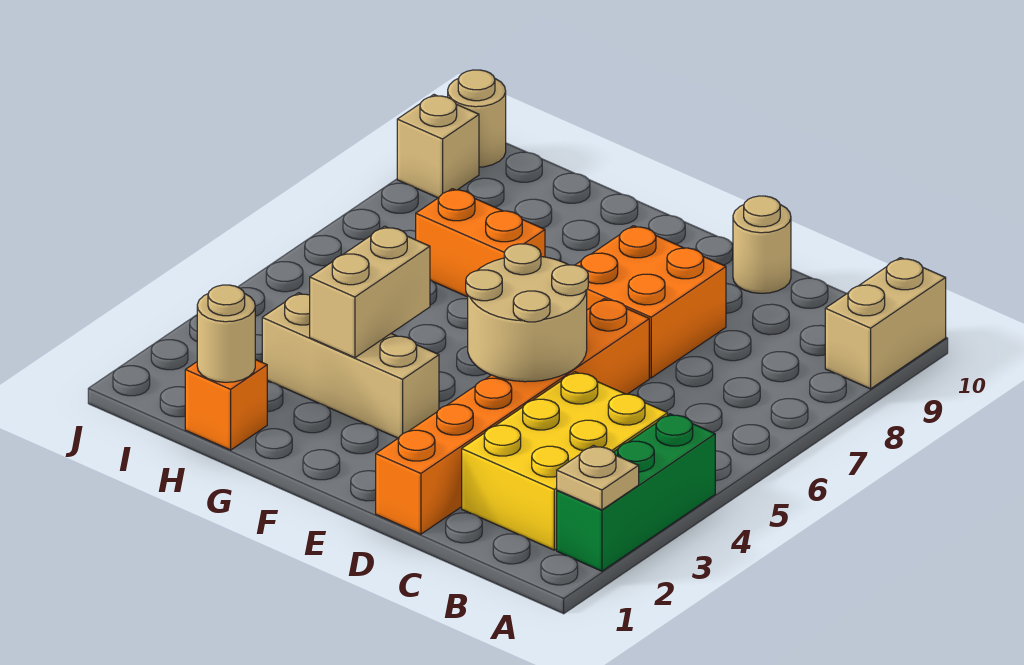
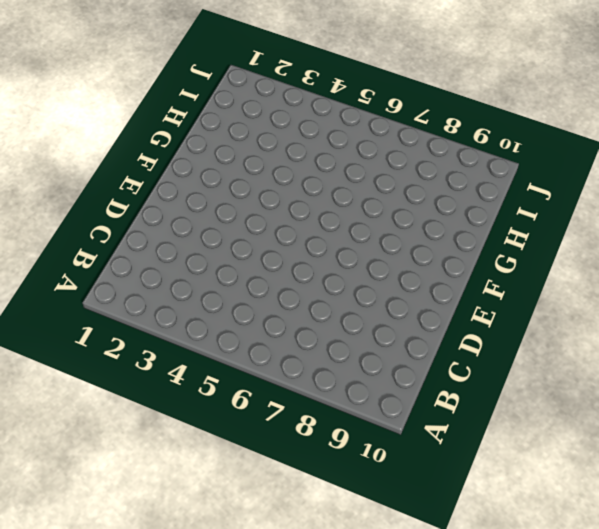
none -> green 1x3 brick [557,414,715,571]
none -> tan 1x2 brick [825,258,946,389]
none -> yellow 2x3 brick [462,372,668,550]

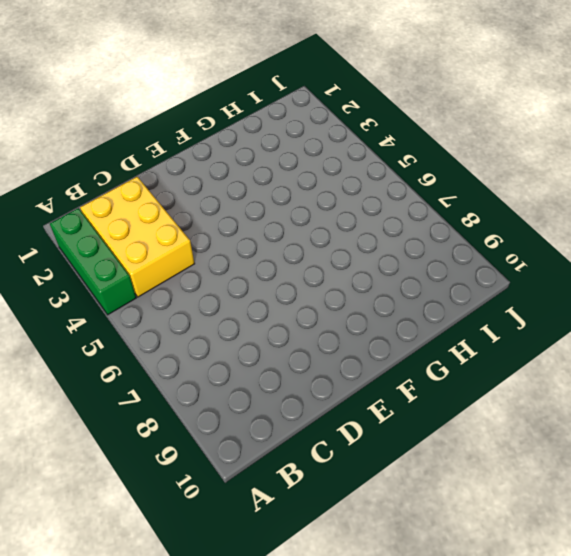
none -> tan 1x2 brick [825,258,946,389]
none -> orange 1x6 brick [376,299,649,534]
none -> orange 2x2 brick [576,226,726,378]

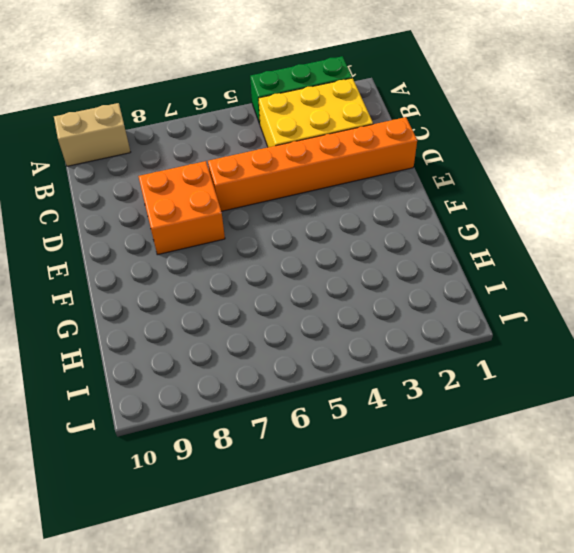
none -> tan 1x1 round brick [733,196,791,293]
none -> tan 1x3 brick [262,293,439,438]
none -> orange 1x2 brick [416,189,545,297]

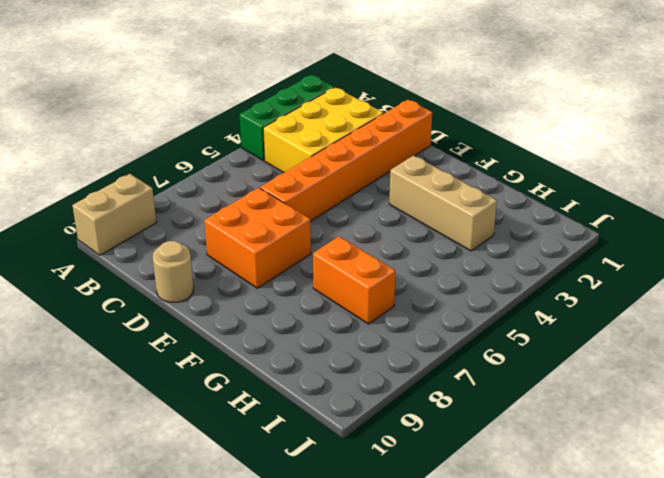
none -> orange 1x1 brick [185,360,267,450]
none -> tan 1x1 brick [397,95,479,198]
none -> tan 1x1 round brick [448,70,506,167]

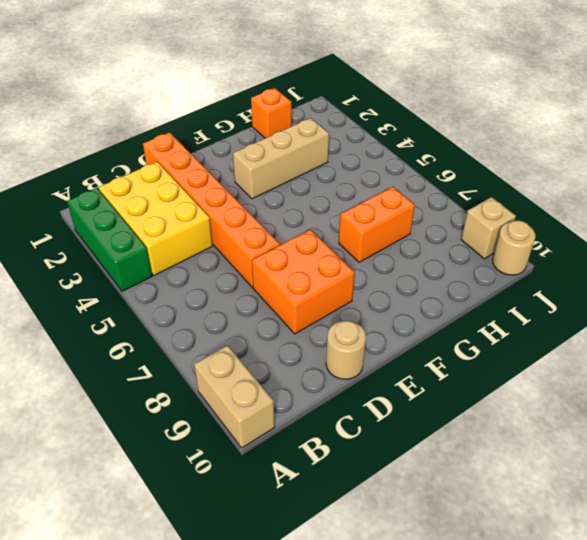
none -> tan 1x1 plate [557,445,639,510]
none -> tan 2x2 round brick [466,244,588,382]
none -> tan 1x2 brick [310,226,430,358]

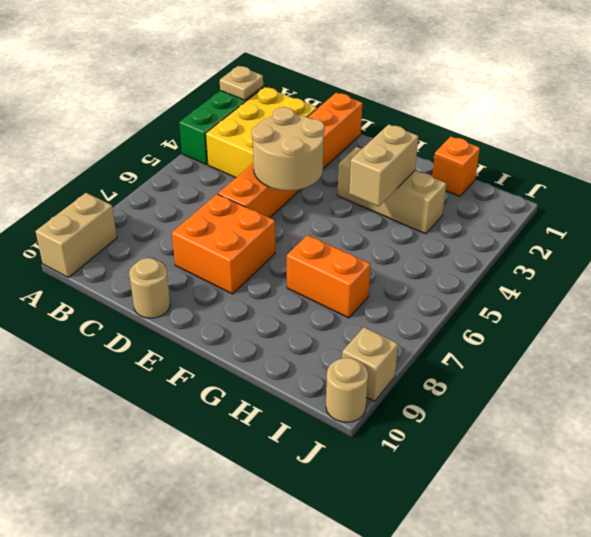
none -> tan 1x1 round brick [197,285,255,382]

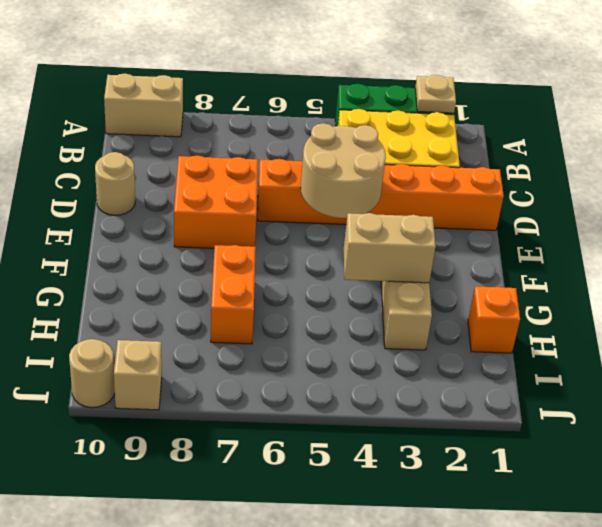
none -> tan 1x1 round brick [197,285,255,382]

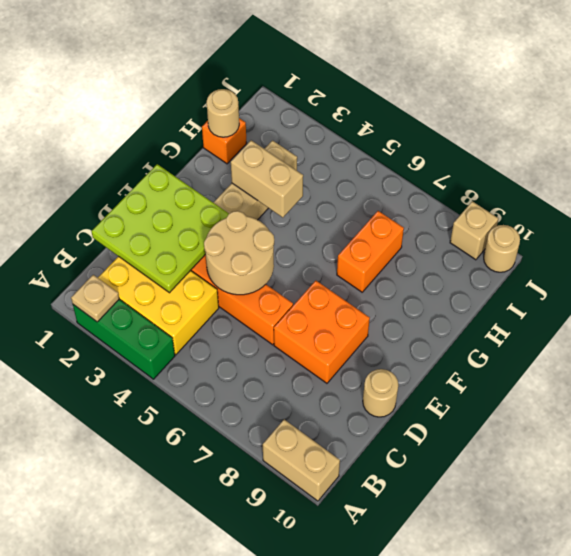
lime 3x3 plate [92,164,229,293] -> none

